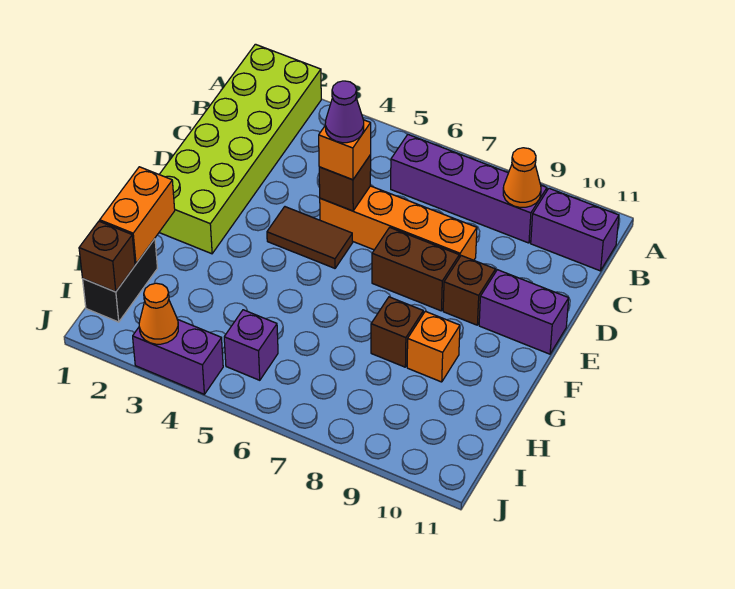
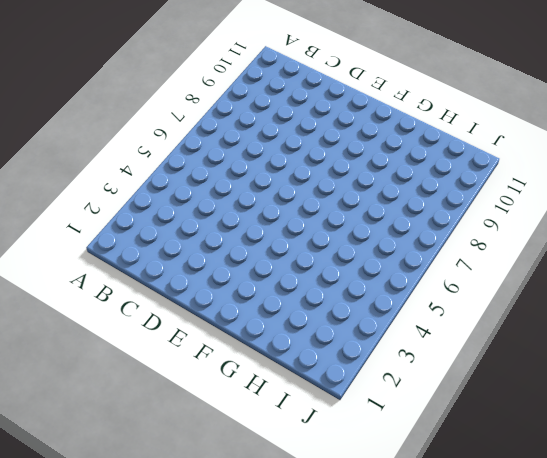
none -> lime 2x6 brick [159,44,321,254]
none -> purple 1x4 brick [391,135,547,243]
none -> purple 1x2 brick [531,188,619,271]

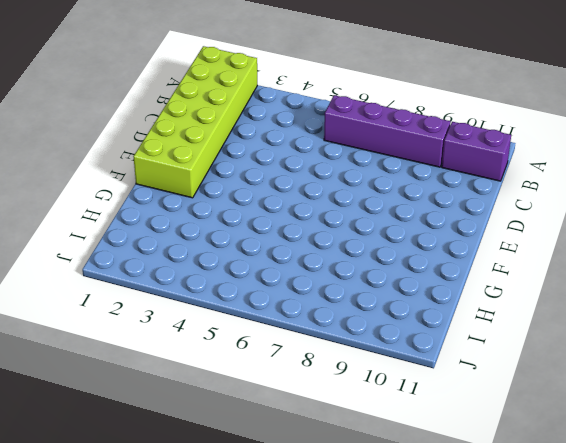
none -> orange 1x4 brick [320,186,477,260]
none -> brown 1x2 tile [267,207,353,268]
none -> brown 1x2 brick [372,227,459,311]

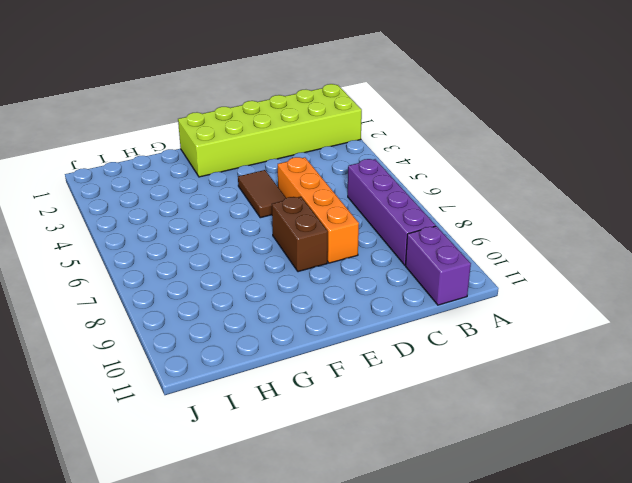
none -> brown 1x1 brick [443,256,496,325]
none -> purple 1x2 brick [479,270,569,354]
none -> brown 1x1 brick [371,297,423,367]

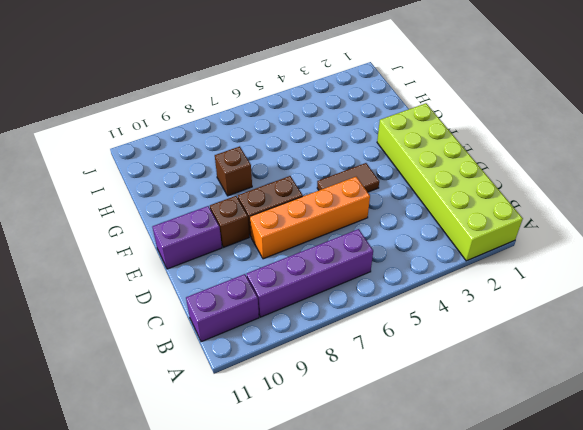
none -> orange 1x1 brick [407,311,460,382]
none -> black 1x2 brick [83,239,157,322]
none -> purple 1x1 brick [224,310,278,380]

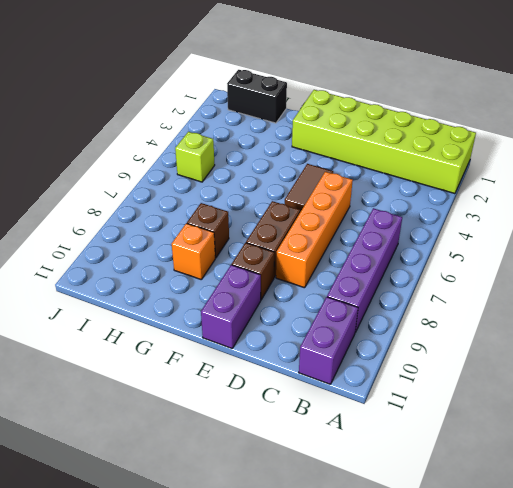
lime 1x1 brick [175,132,215,182] -> purple 1x1 brick [224,310,278,380]
none -> purple 1x2 brick [133,319,223,394]
none -> orange 1x1 cone [503,148,541,207]
none -> brown 1x1 brick [319,155,371,211]

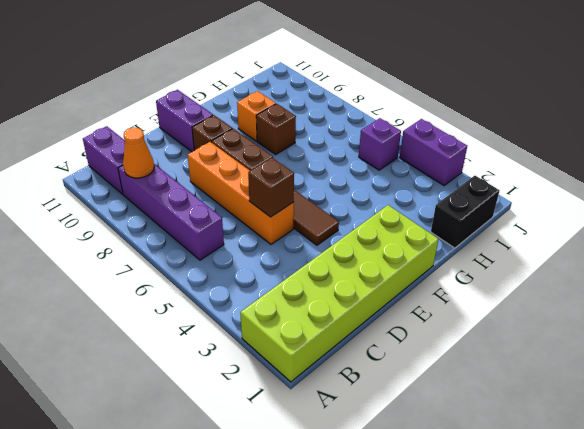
none -> orange 1x2 brick [100,167,175,264]
none -> brown 1x1 brick [79,221,135,292]
none -> orange 1x1 cone [139,283,178,344]

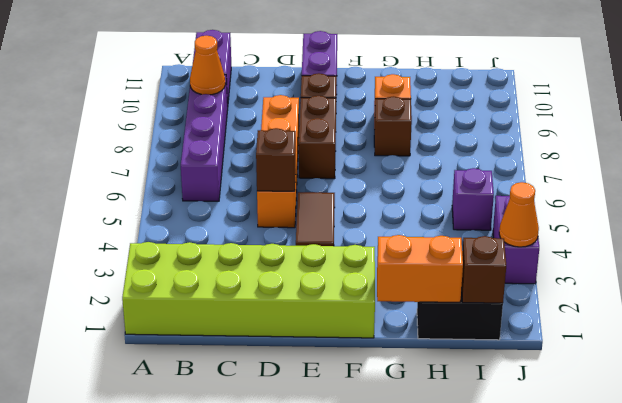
none -> orange 1x1 brick [319,120,371,180]
none -> purple 1x1 cone [325,81,364,143]

